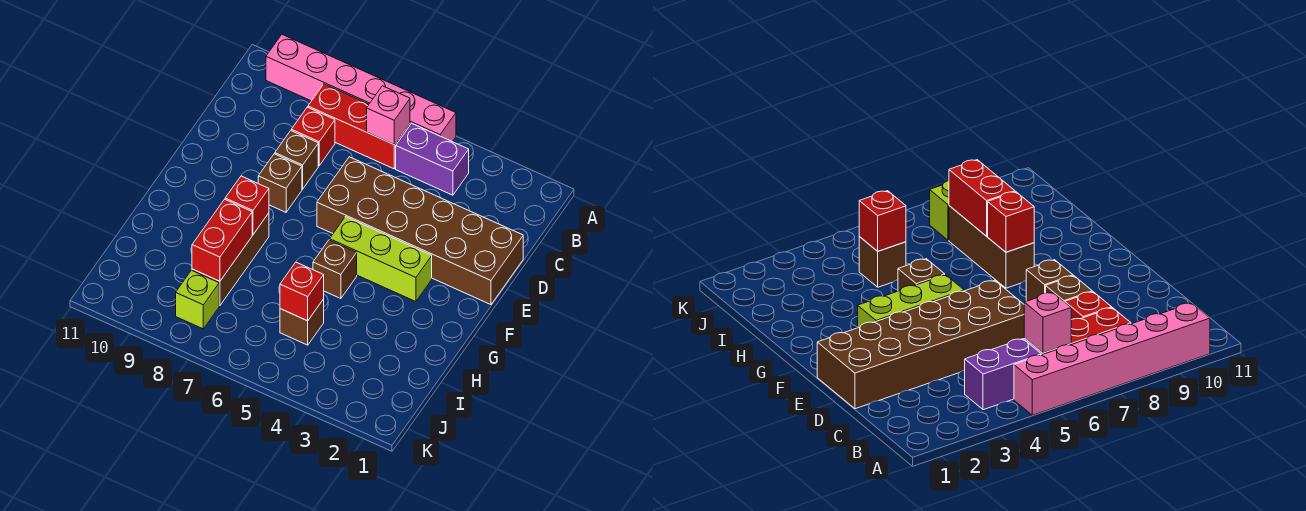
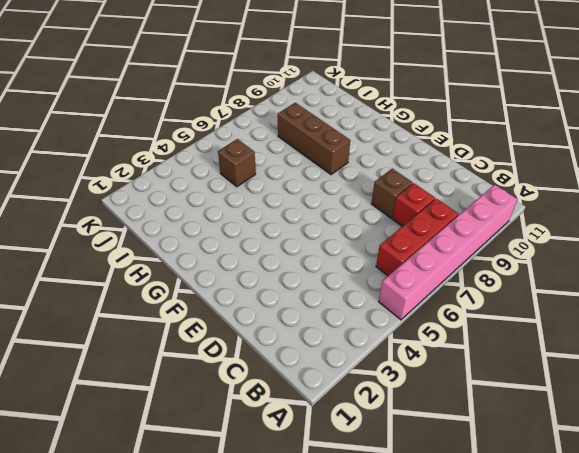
none -> purple 1x2 brick [396,124,469,195]
none -> brown 2x6 brick [317,157,523,305]
none -> brown 1x1 brick [258,154,302,212]

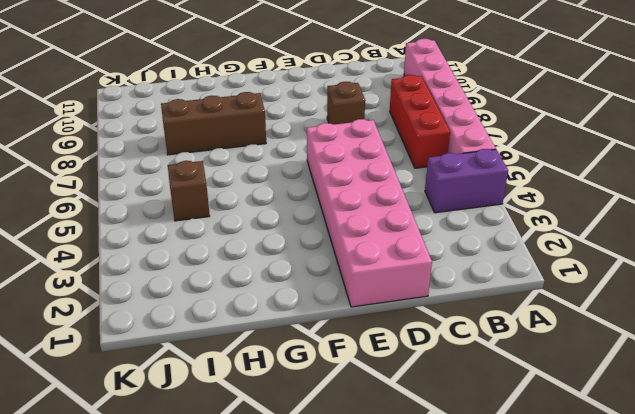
purple 1x2 brick [425,149,508,213] -> purple 1x2 brick turned to [396,124,469,195]
pink 2x6 brick [307,119,432,307] -> brown 2x6 brick [317,157,523,305]
none -> red 1x1 brick [291,107,335,166]
none -> brown 1x1 brick [258,154,302,212]
none -> lime 1x3 brick [330,217,432,302]

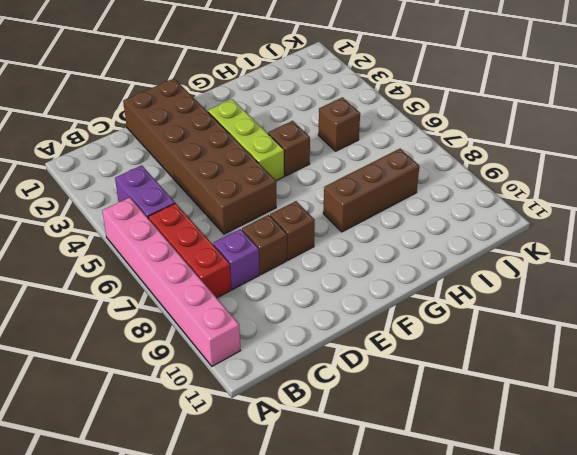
purple 1x1 brick [213,229,259,289] -> red 1x1 brick [291,107,335,166]
none -> lime 1x1 brick [176,270,219,329]
none -> pink 1x1 brick [367,86,410,144]
none -> red 1x1 brick [225,176,269,235]

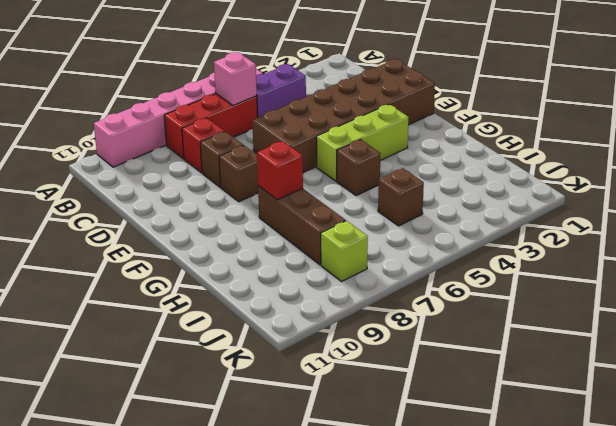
none -> red 1x2 brick [192,199,252,281]
none -> red 1x1 brick [280,262,324,321]

